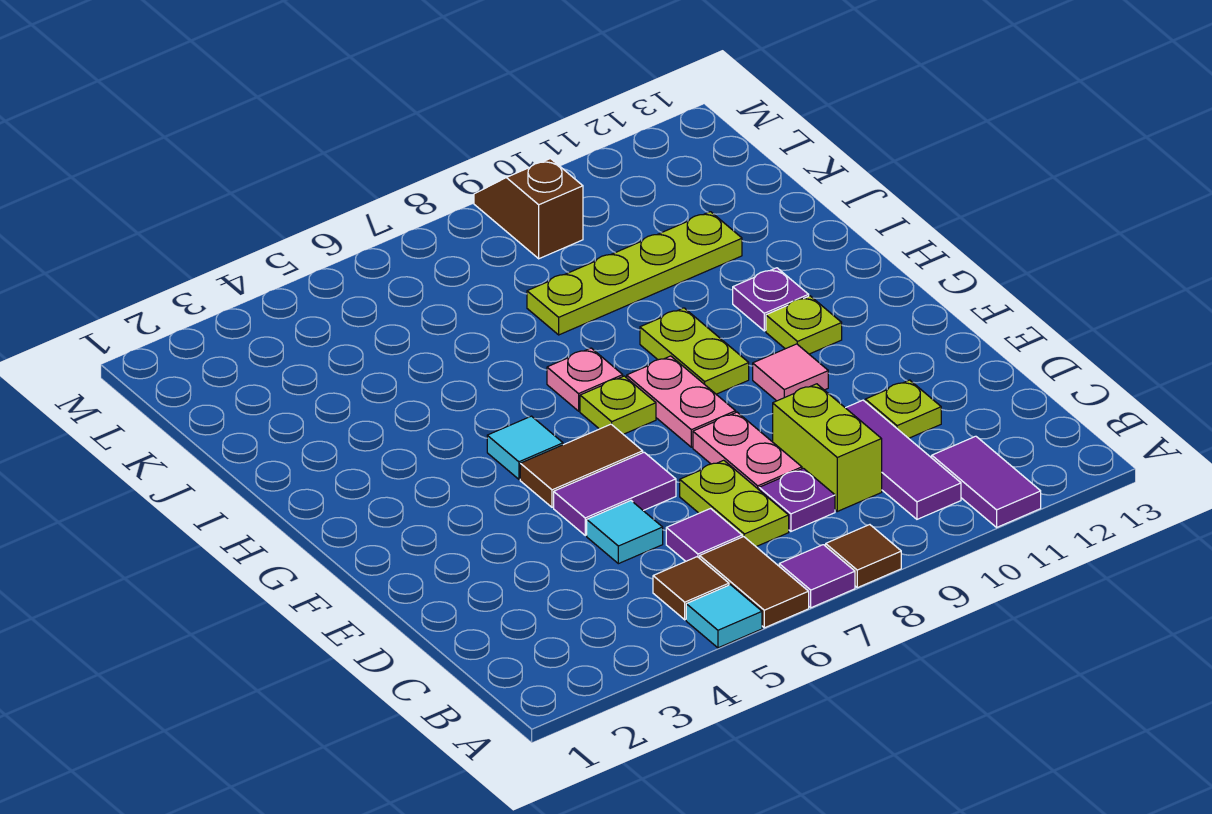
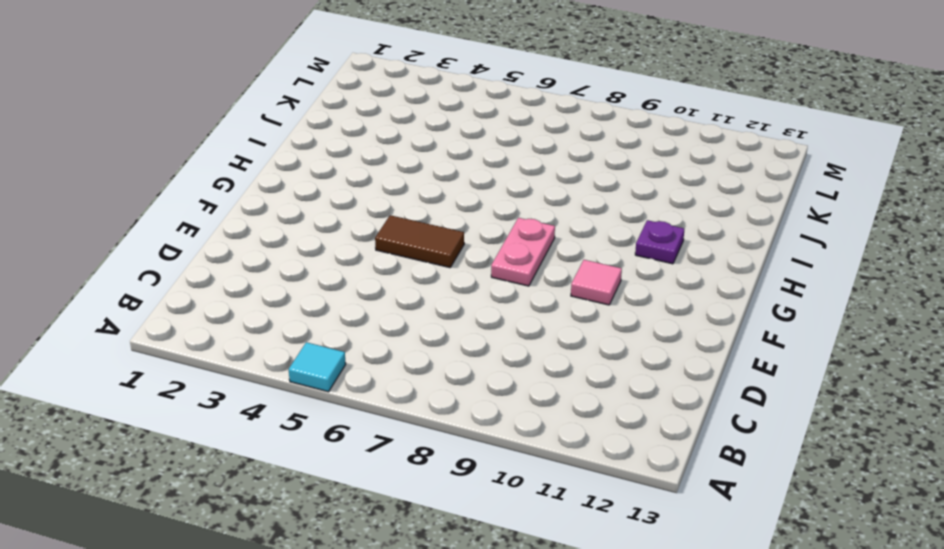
none -> brown 1x2 tile [700,537,809,628]
none -> purple 1x1 tile [779,545,855,608]
none -> brown 1x1 tile [826,525,901,588]

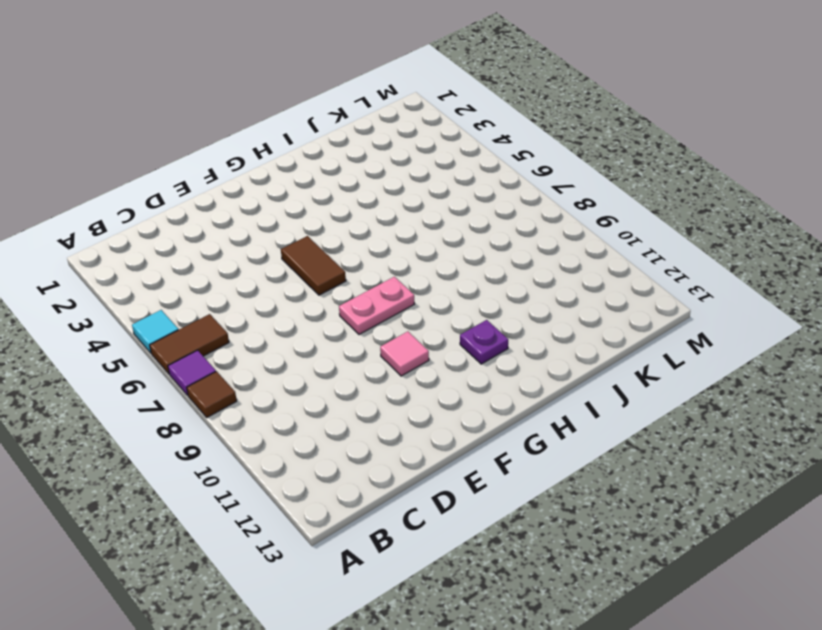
none -> purple 1x2 tile [932,436,1041,527]
none -> brown 1x1 tile [653,557,729,620]
none -> purple 1x3 tile [846,400,961,519]

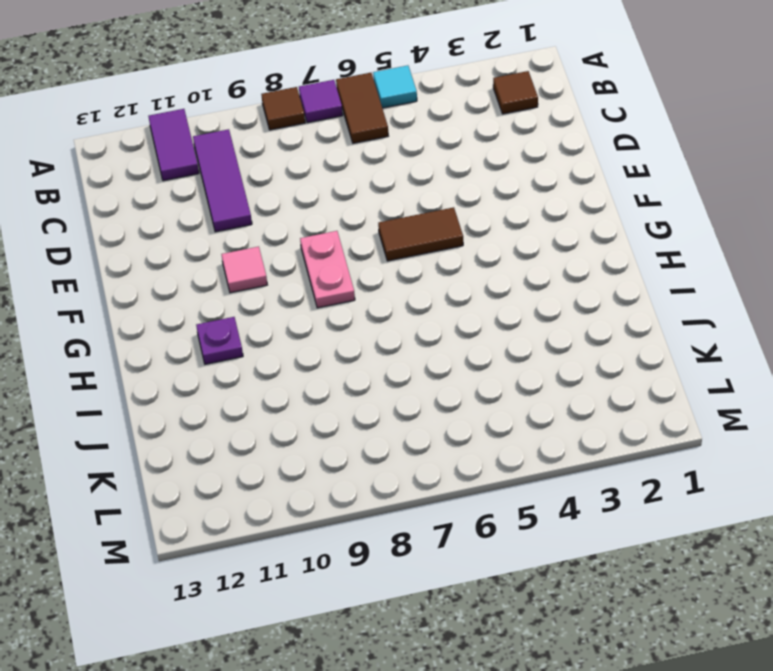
brown 1x1 tile [493,71,538,114] -> brown 1x1 tile moved to [653,557,729,620]
none -> purple 1x1 tile [666,509,742,561]
none -> lime 1x2 plate [680,460,789,547]
none -> purple 1x1 plate [759,468,835,531]

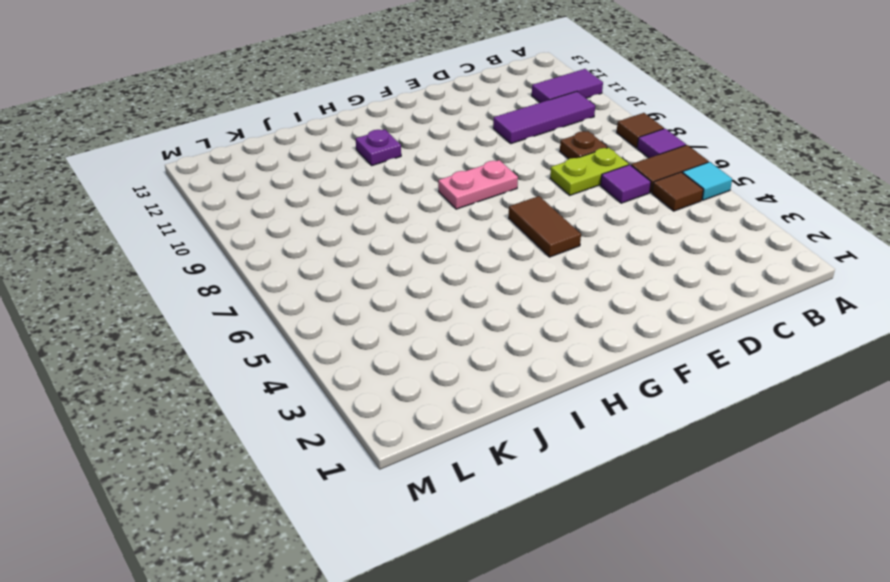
brown 1x1 plate [560,131,607,159] -> purple 1x1 plate [759,468,835,531]
none -> lime 1x2 brick [773,384,882,511]
none -> cyan 1x1 tile [587,501,663,564]
none -> pink 1x2 plate [693,412,802,490]

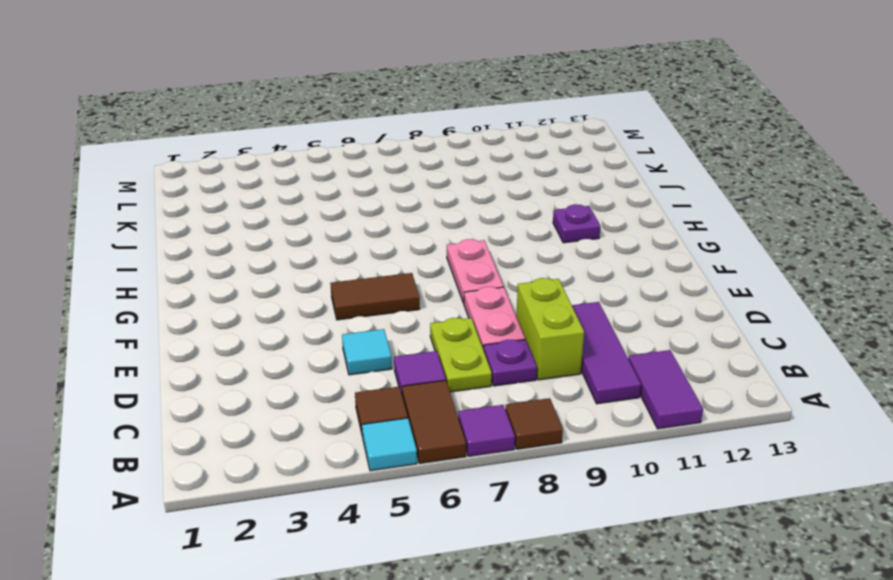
none -> lime 1x1 plate [865,380,941,438]
none -> purple 1x2 tile [554,452,676,535]
none -> pink 1x1 tile [753,344,828,401]

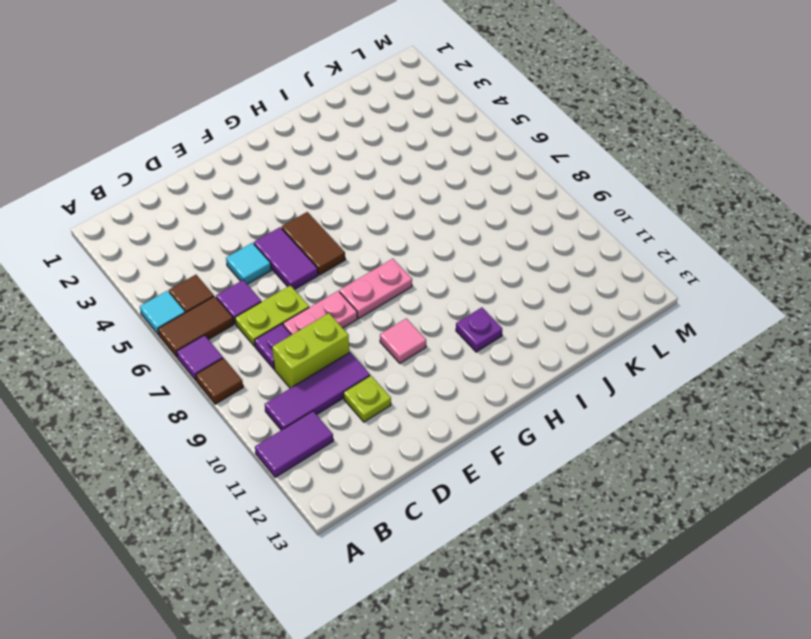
none -> cyan 1x1 tile [487,416,563,479]
none -> lime 1x1 plate [580,376,656,434]
none -> lime 1x2 plate [640,308,749,394]

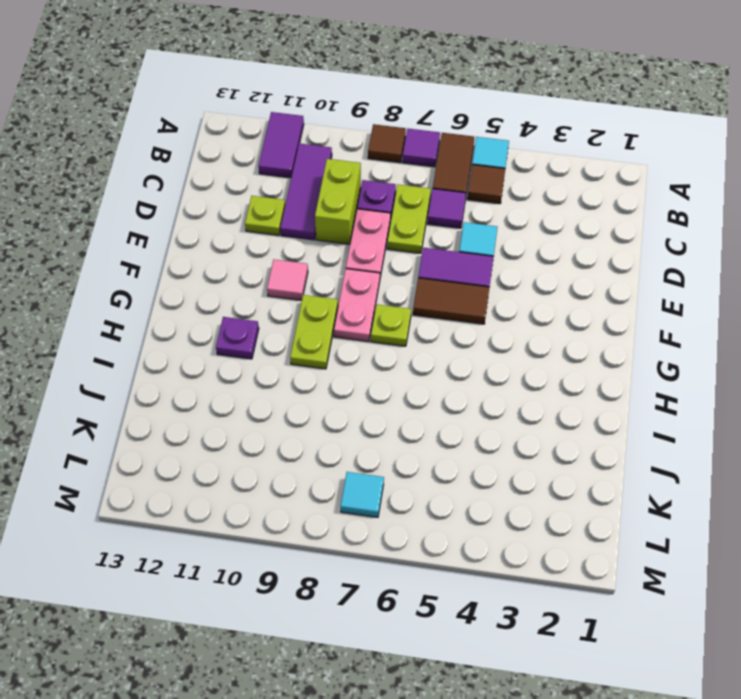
cyan 1x1 tile [341,472,384,517] -> cyan 1x1 tile moved to [487,416,563,479]
none -> lime 1x1 plate [766,296,842,354]
none -> pink 1x1 plate [547,348,623,411]
none -> lime 1x4 plate [527,212,742,335]

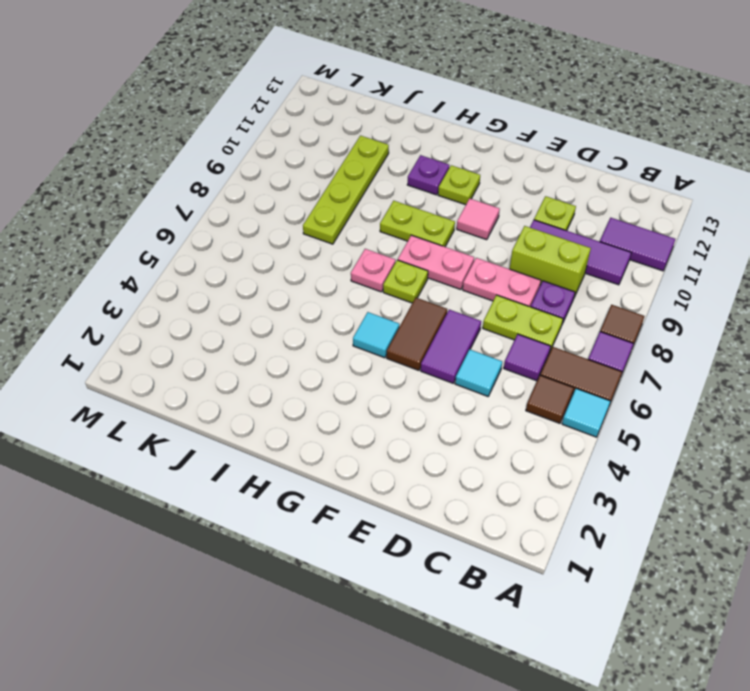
none -> brown 1x2 slope [474,159,583,259]

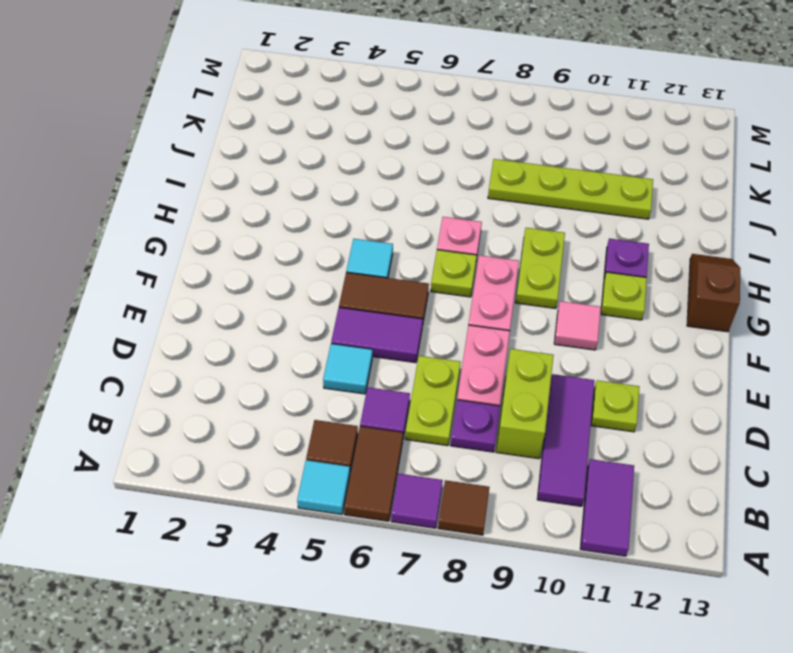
brown 1x2 slope [687,254,740,332] -> brown 1x2 slope moved to [474,159,583,259]

